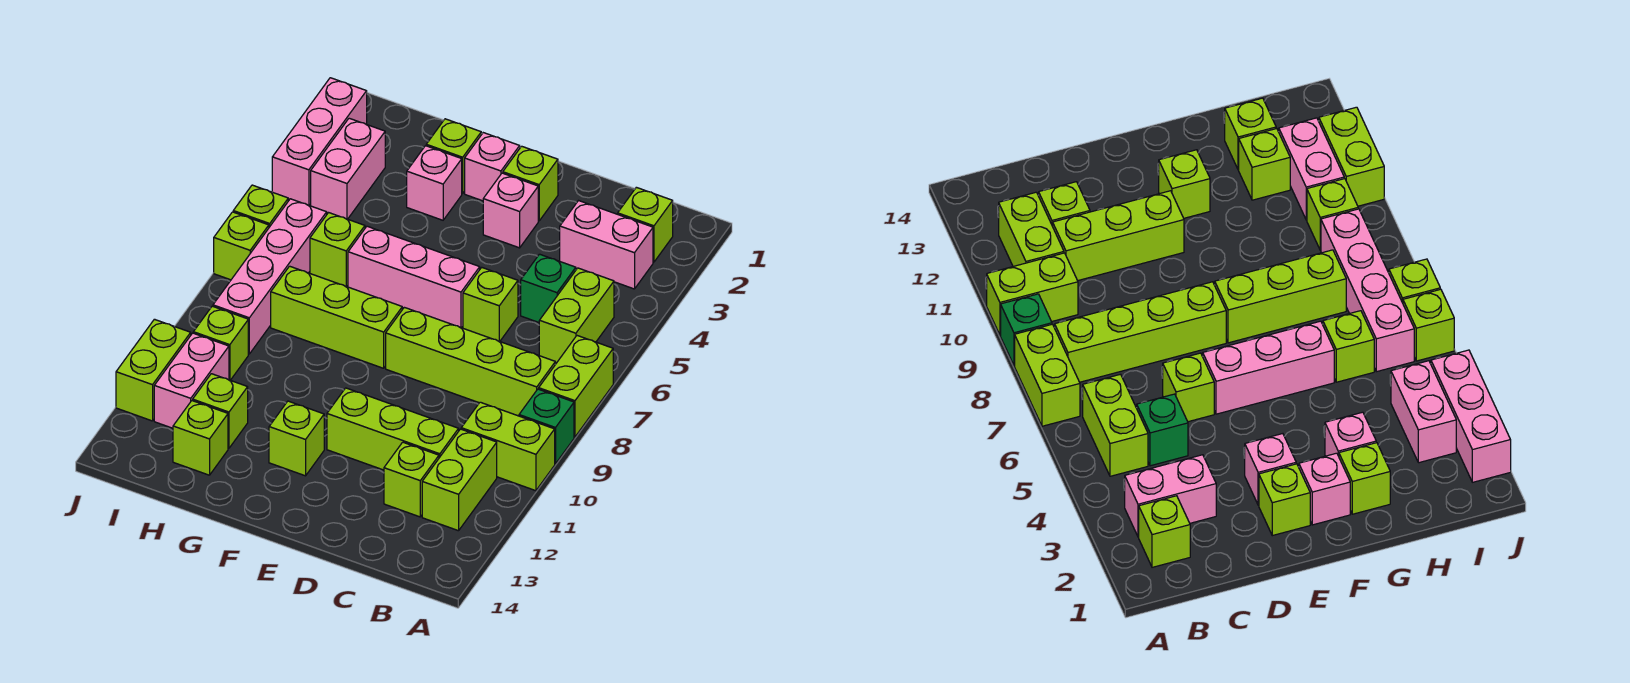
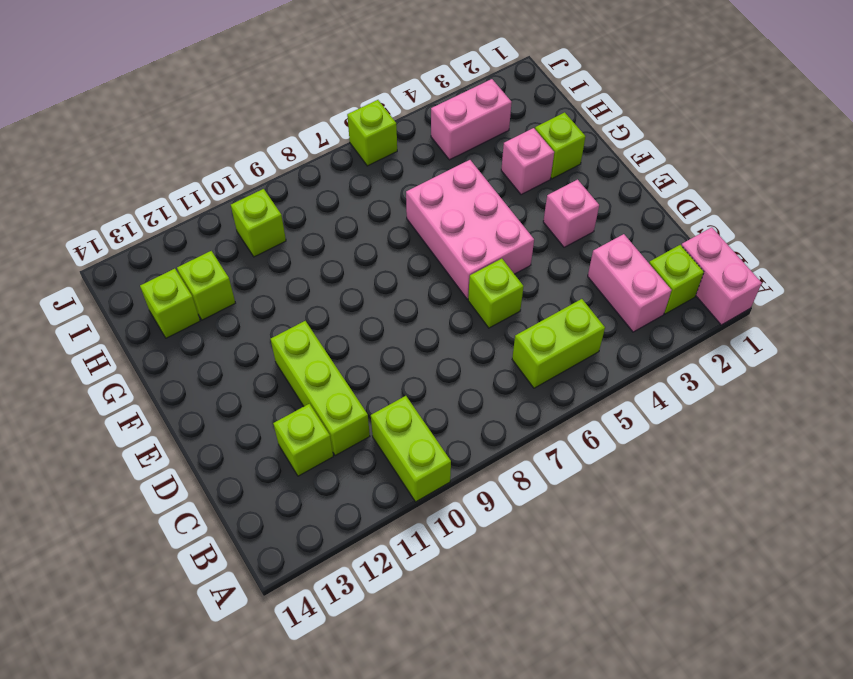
pink 1x2 brick [681,227,762,325] -> pink 1x2 brick turned to [154,333,229,428]
pink 2x3 brick [406,160,534,299] -> pink 1x3 brick [348,226,480,328]
none -> lime 1x2 brick [539,336,613,437]
none -> green 1x1 brick [519,389,574,464]
none -> lime 1x4 brick [386,307,555,416]
none -> lime 1x2 brick [422,429,497,531]

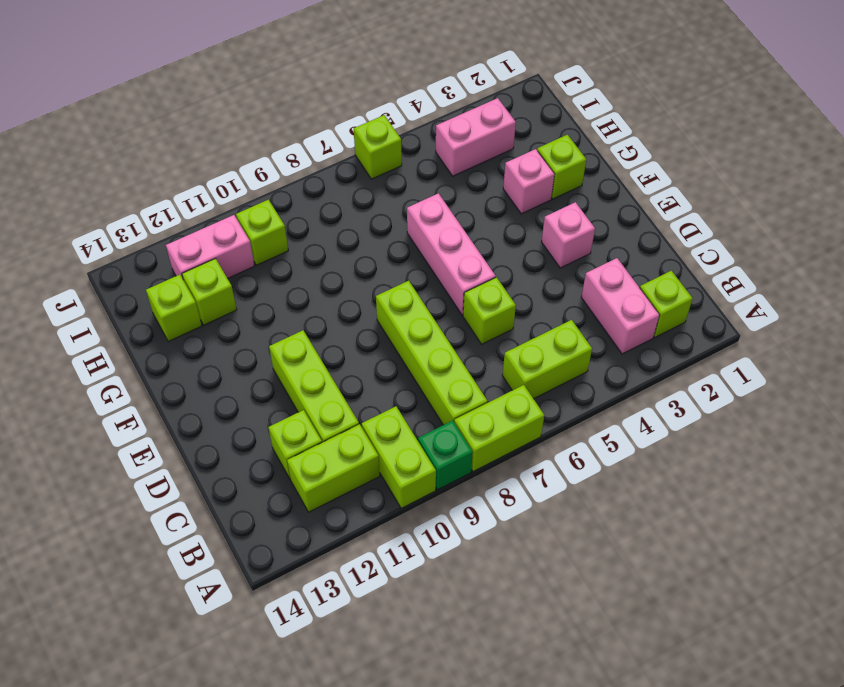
none -> green 1x1 brick [521,254,576,322]
none -> lime 1x1 brick [503,146,558,221]
none -> pink 1x1 brick [465,133,520,201]
none -> lime 1x3 brick [271,266,402,368]

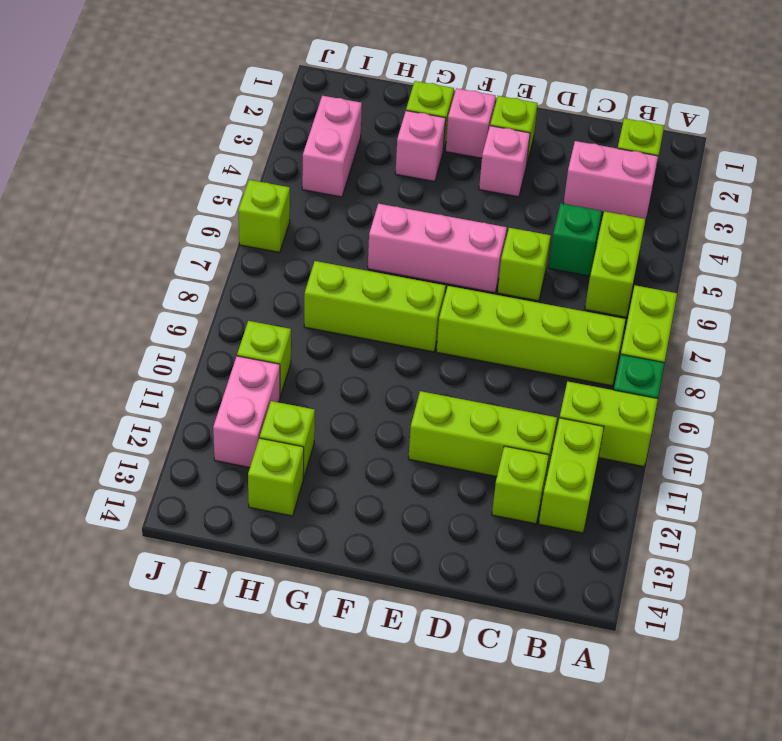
none -> lime 1x1 brick [269,401,324,476]
none -> lime 1x1 brick [310,213,365,287]
none -> pink 1x4 brick [213,199,327,354]
none -> pink 1x3 brick [272,78,367,205]

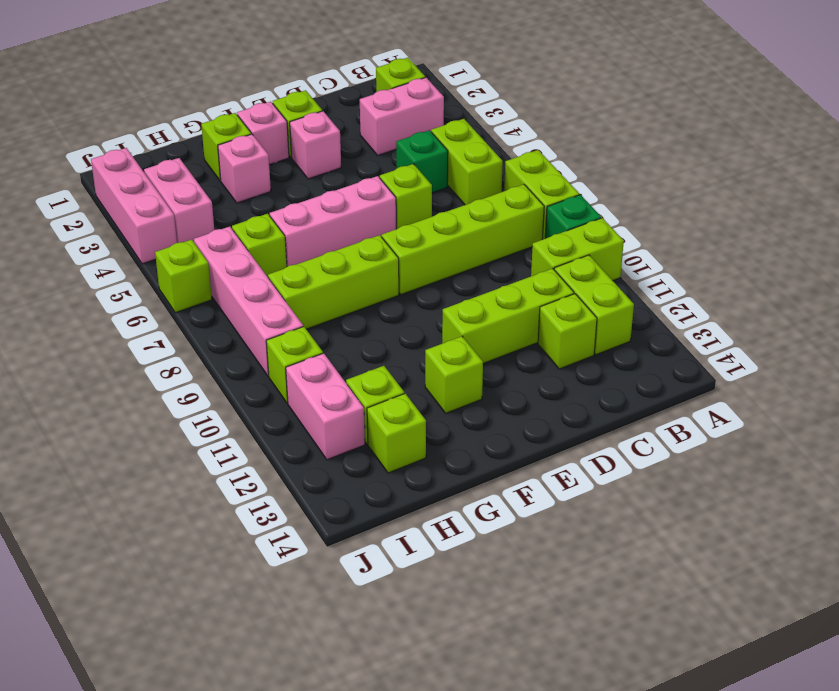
none -> lime 1x1 brick [214,212,269,280]
none -> lime 1x2 brick [116,319,191,421]

